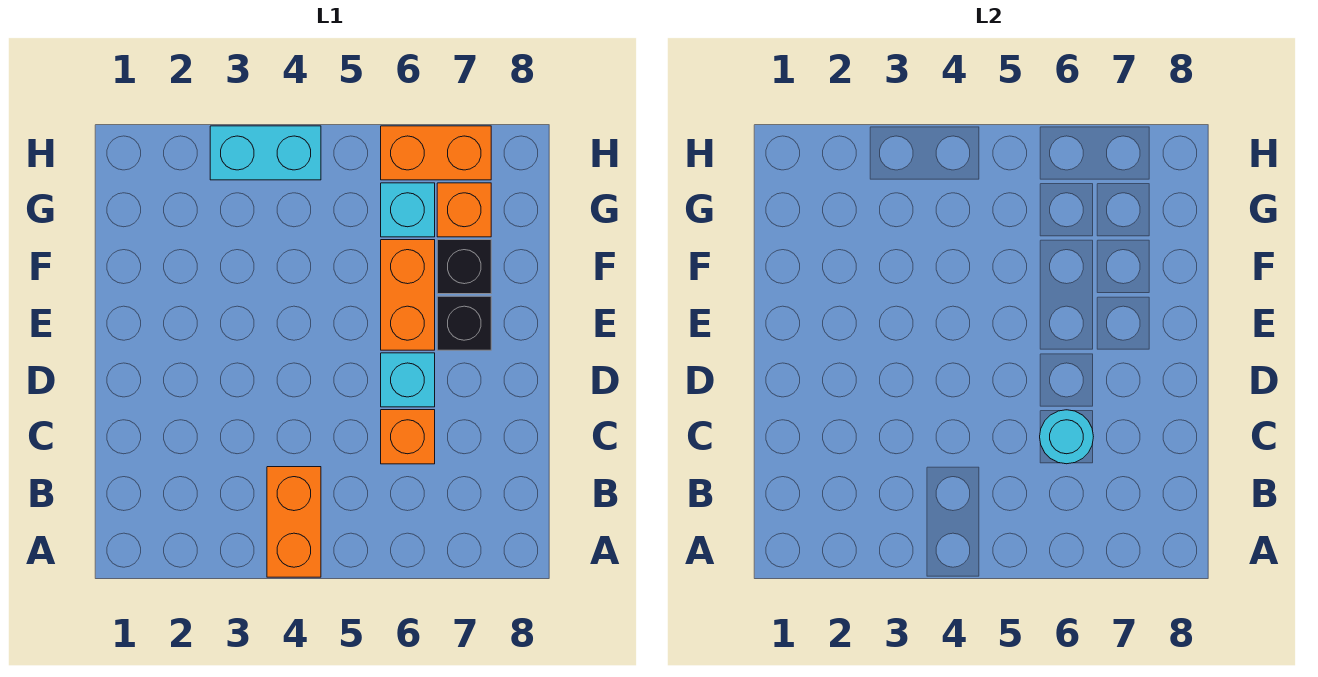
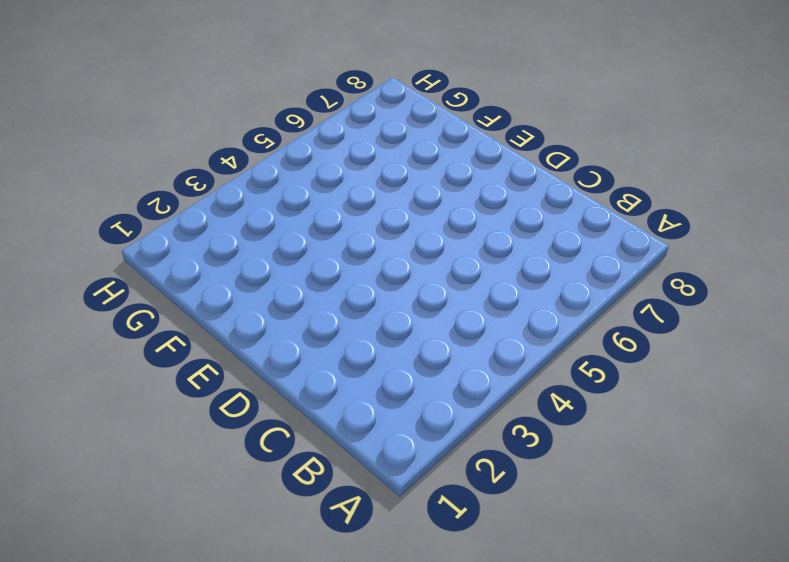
none -> orange 1x2 brick [267,467,321,577]
none -> orange 1x1 brick [381,410,435,464]

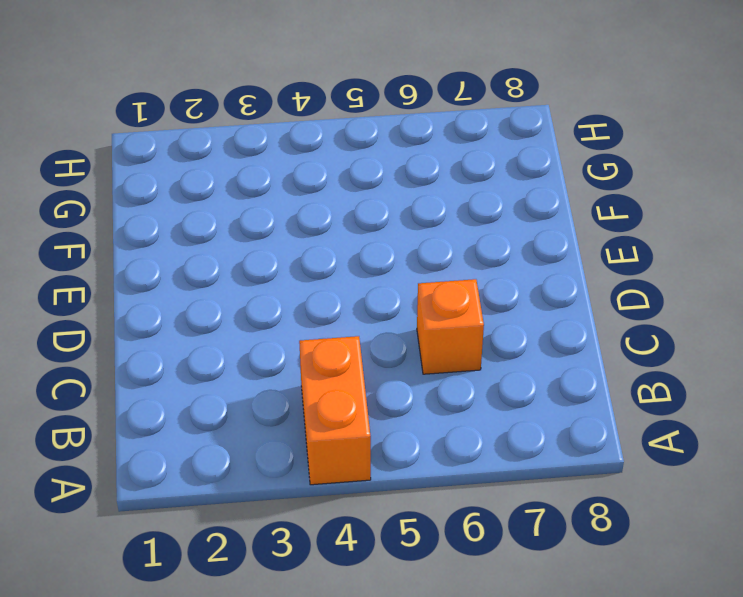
none -> cyan 1x1 brick [381,353,435,407]
none -> orange 1x2 brick [381,240,435,350]

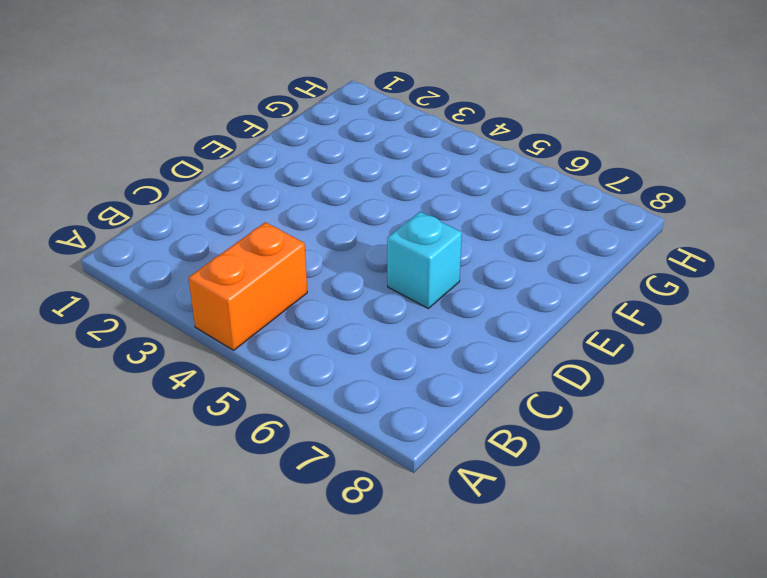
none -> orange 1x1 brick [381,410,435,464]
none -> orange 1x2 brick [381,240,435,350]

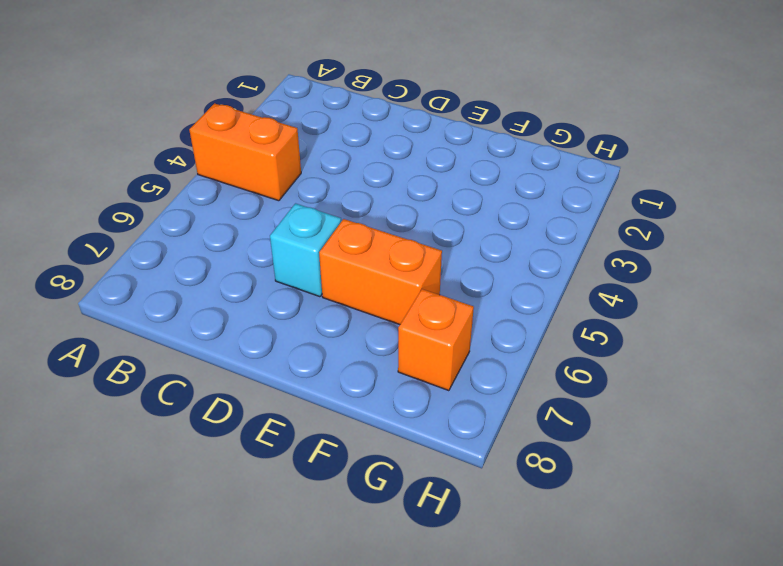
none -> orange 1x1 brick [381,410,435,464]
none -> black 1x1 brick [437,296,491,350]

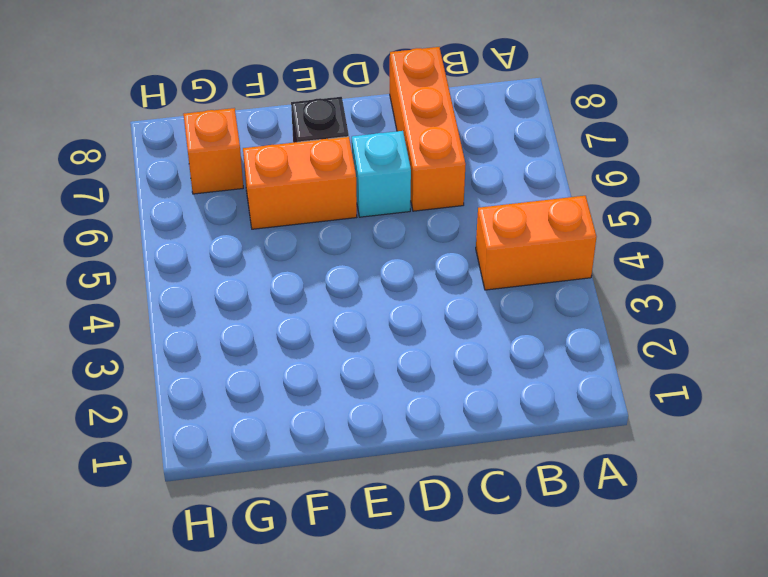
orange 1x3 brick [390,47,466,211] -> orange 1x1 brick [381,410,435,464]
none -> black 1x1 brick [437,240,491,294]
none -> cyan 1x1 brick [381,183,435,237]

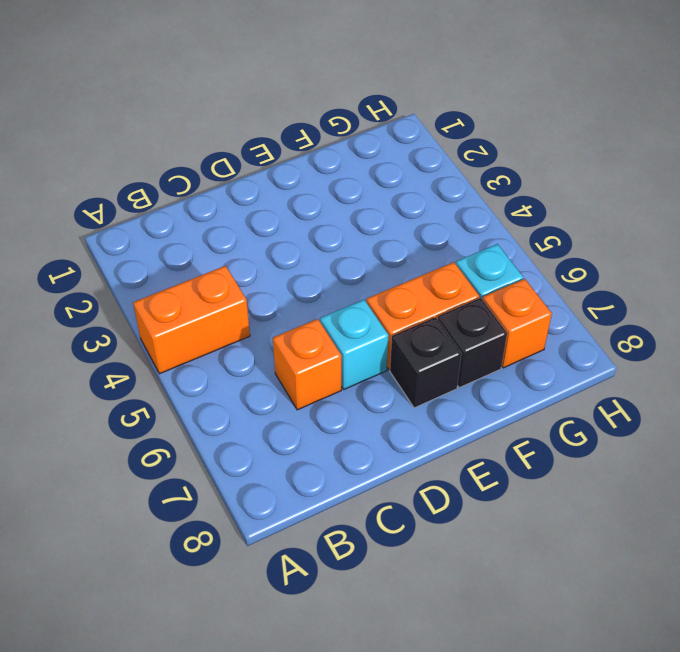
none -> cyan 1x2 brick [210,126,321,180]
none -> orange 1x2 brick [381,126,491,180]

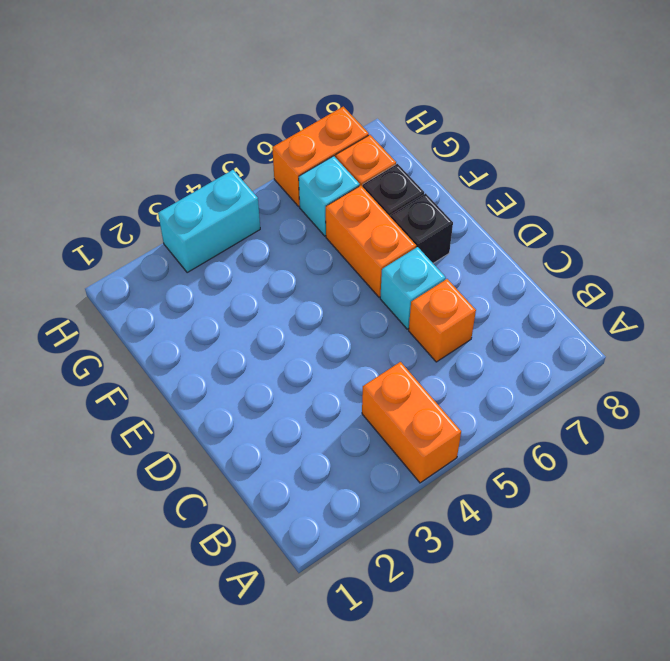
none -> cyan 1x1 round brick [1040,410,1093,464]

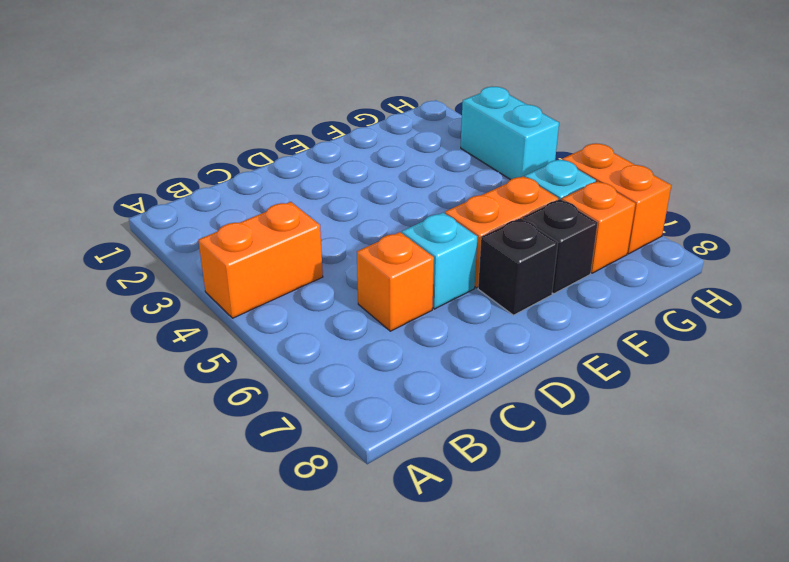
none -> cyan 1x1 round brick [1040,410,1093,464]

